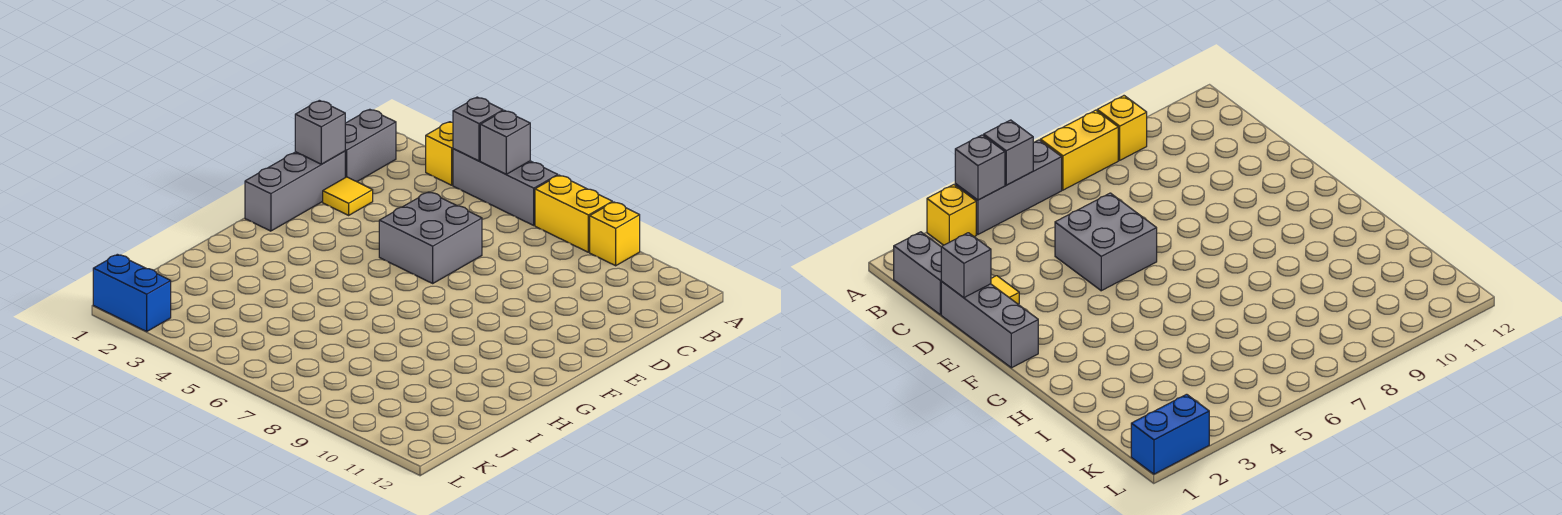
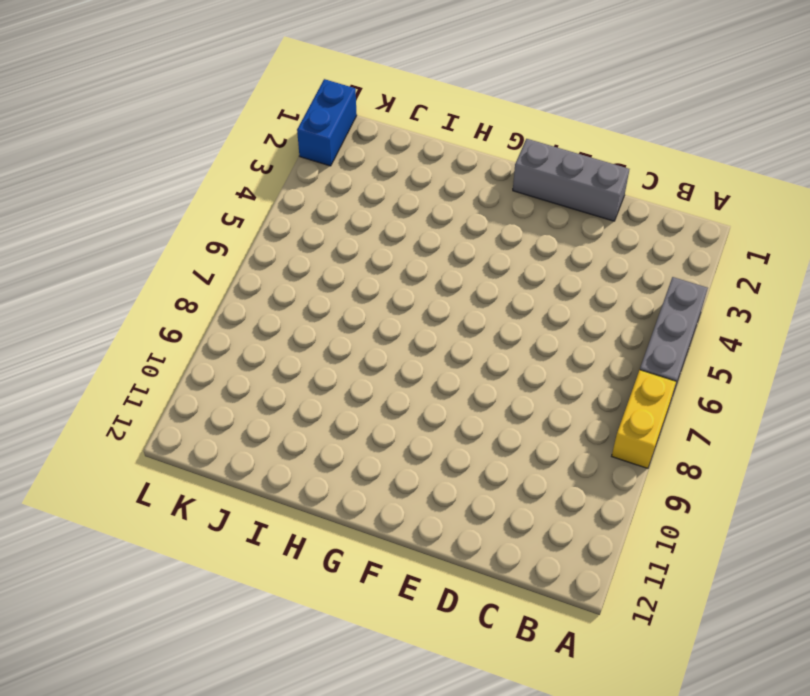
none -> yellow 1x1 brick [425,122,453,185]
none -> yellow 1x1 brick [590,202,640,266]
none -> grey 1x2 brick [345,109,396,182]

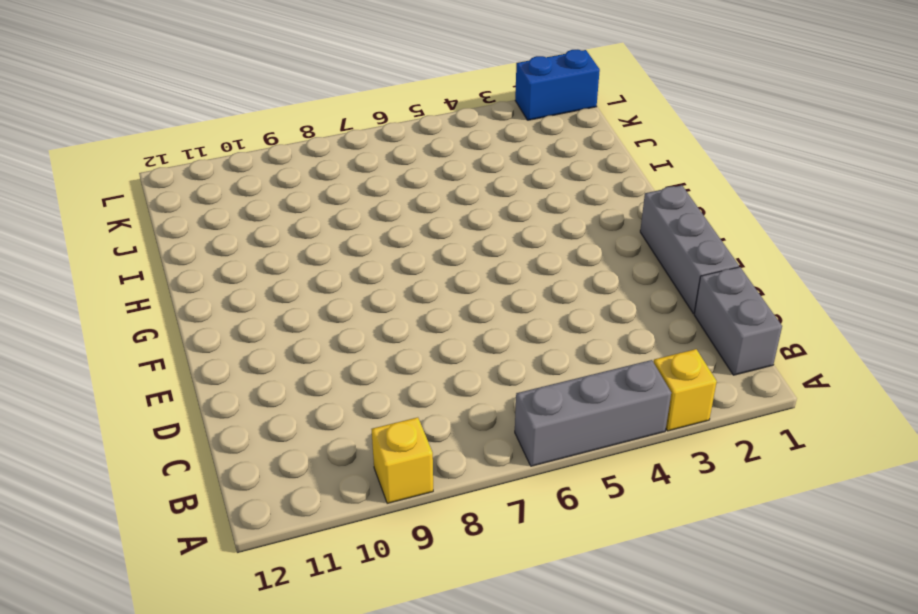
none -> yellow 1x2 brick [535,175,612,252]
none -> yellow 1x1 tile [323,177,373,215]
none -> grey 2x2 brick [379,192,482,283]

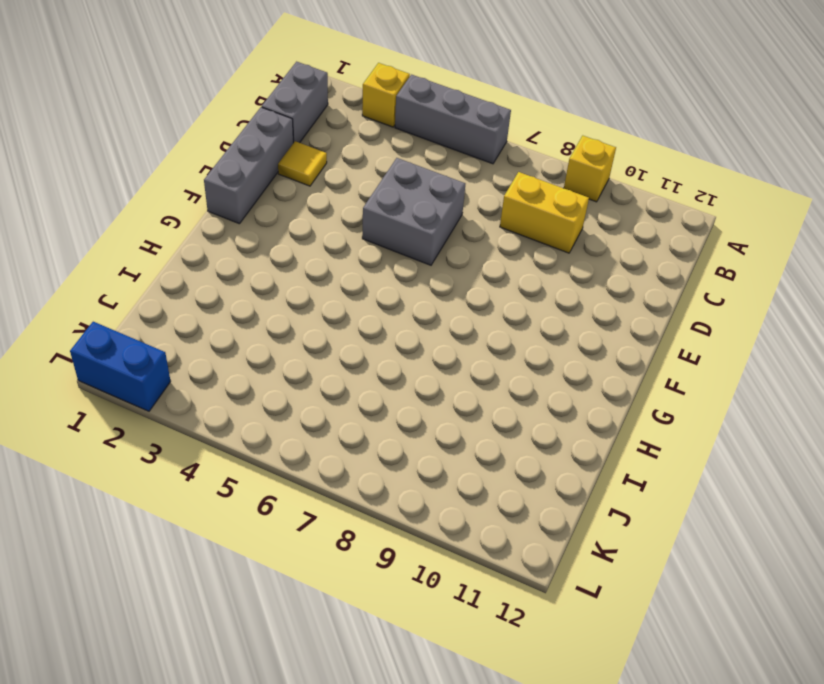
yellow 1x2 brick [500,172,589,253] -> yellow 1x2 brick moved to [535,175,612,252]
none -> grey 1x1 brick [453,97,503,161]
none -> grey 1x1 brick [480,111,530,174]
none -> grey 1x1 brick [295,100,345,164]

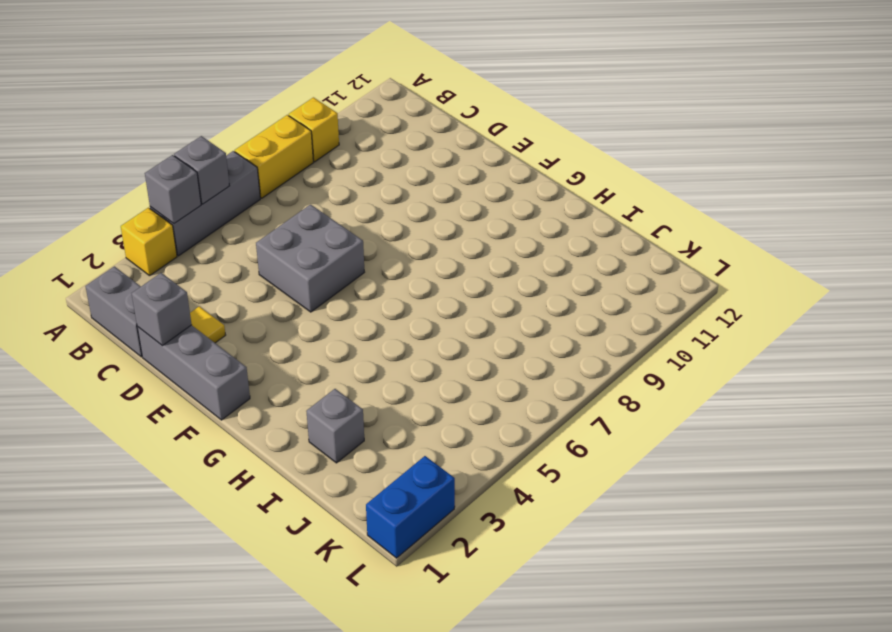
grey 1x1 brick [306,389,364,463] -> none

